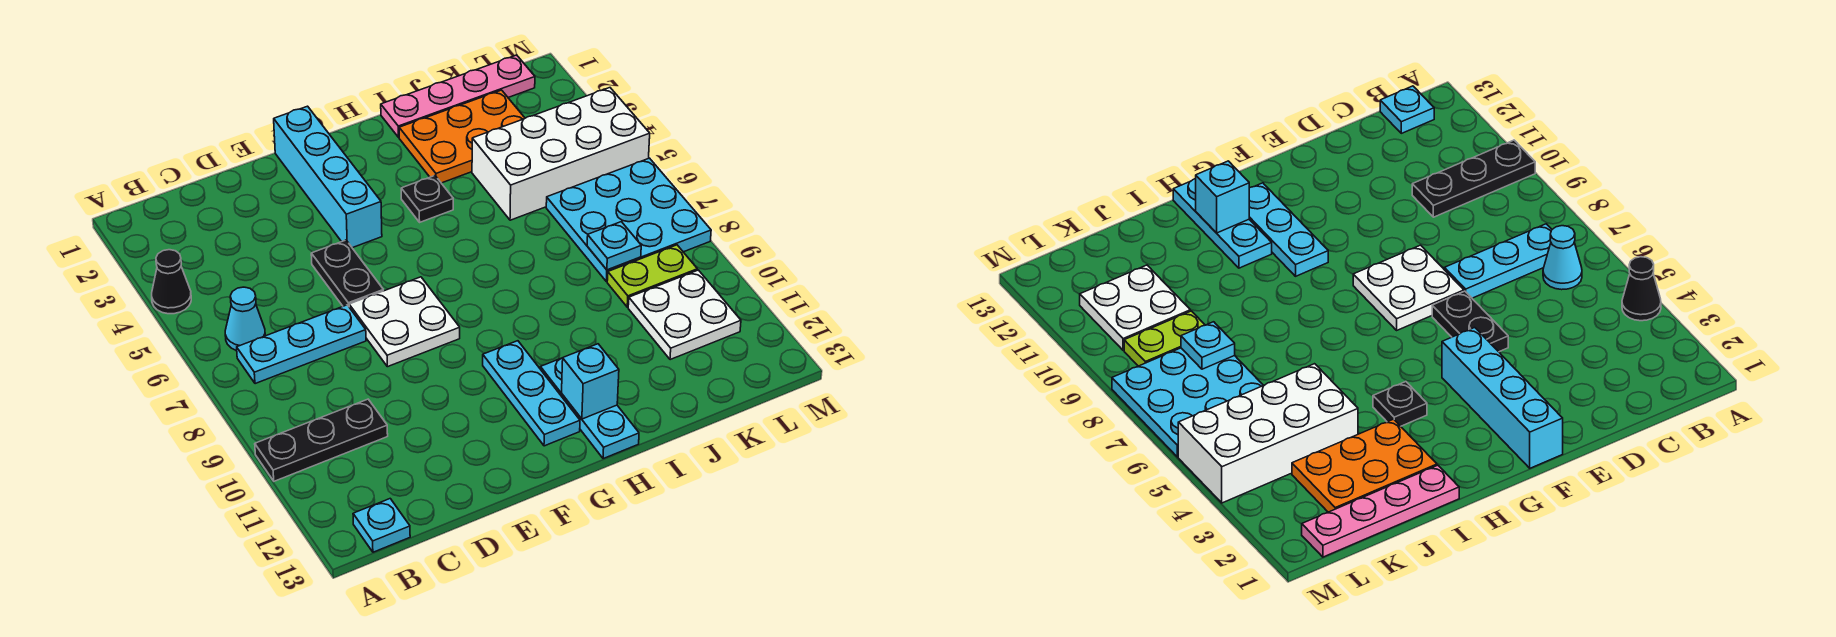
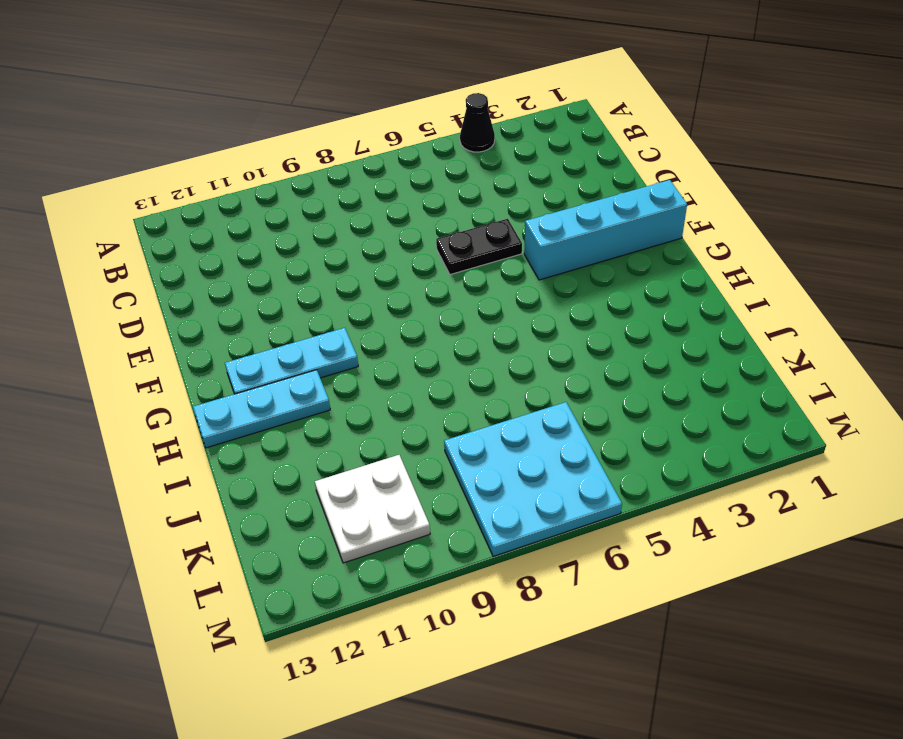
none -> black 1x3 plate [255,399,388,481]
none -> cyan 1x1 cone [225,287,265,351]
none -> cyan 1x3 plate [237,305,366,384]

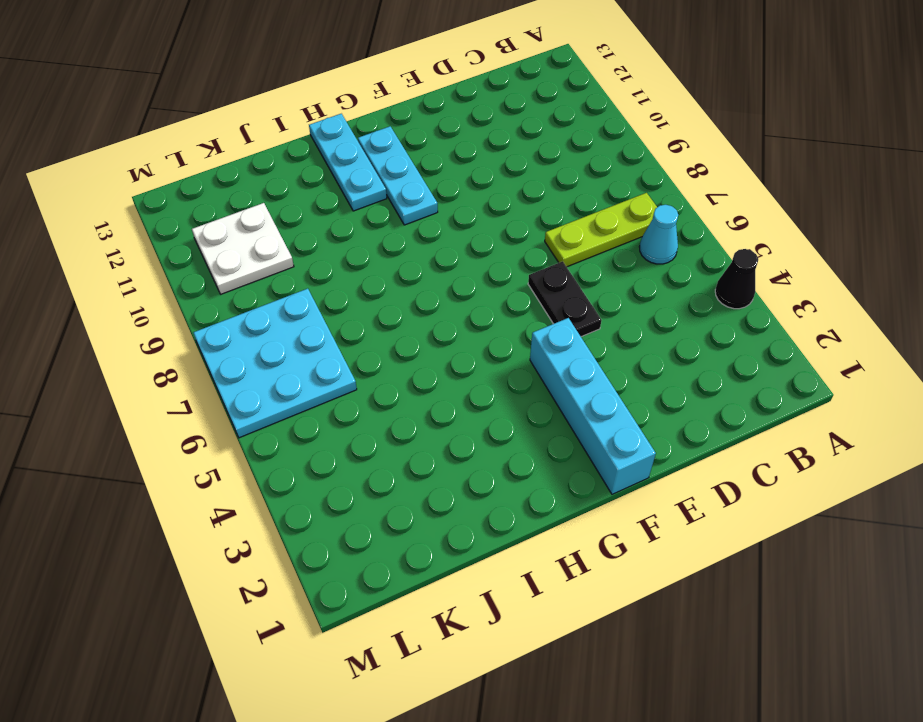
lime 1x3 plate [545,193,657,267] -> cyan 1x3 plate [237,305,366,384]
none -> black 1x3 plate [255,399,388,481]
none -> cyan 1x1 plate [353,499,410,552]
none -> white 2x2 plate [349,277,460,367]

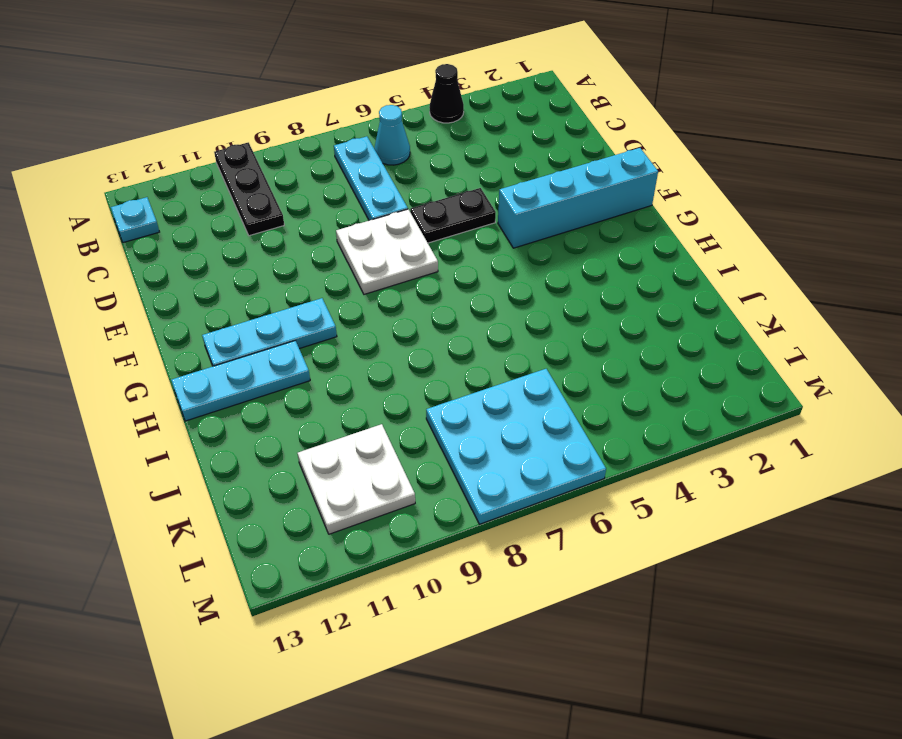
none -> black 1x1 plate [401,176,453,222]
none -> pink 1x4 plate [381,55,535,137]
none -> orange 2x3 plate [399,90,525,183]

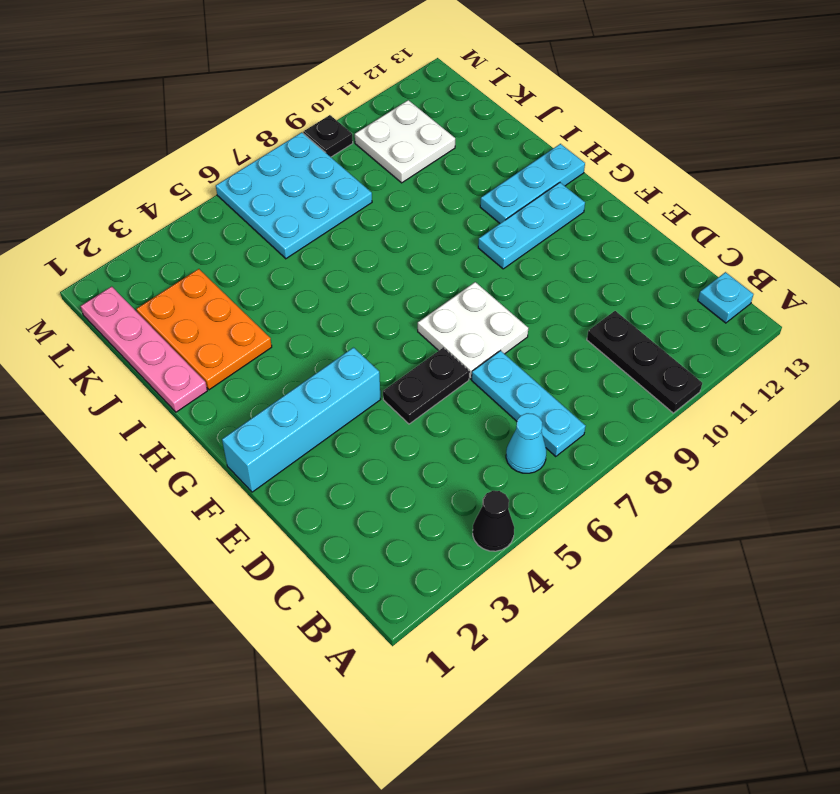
black 1x1 plate [303,115,353,157] -> black 1x1 plate moved to [401,176,453,222]
none -> white 2x4 brick [472,88,650,220]
none -> lime 1x2 plate [607,245,697,307]
none -> cyan 1x1 brick [562,344,619,419]

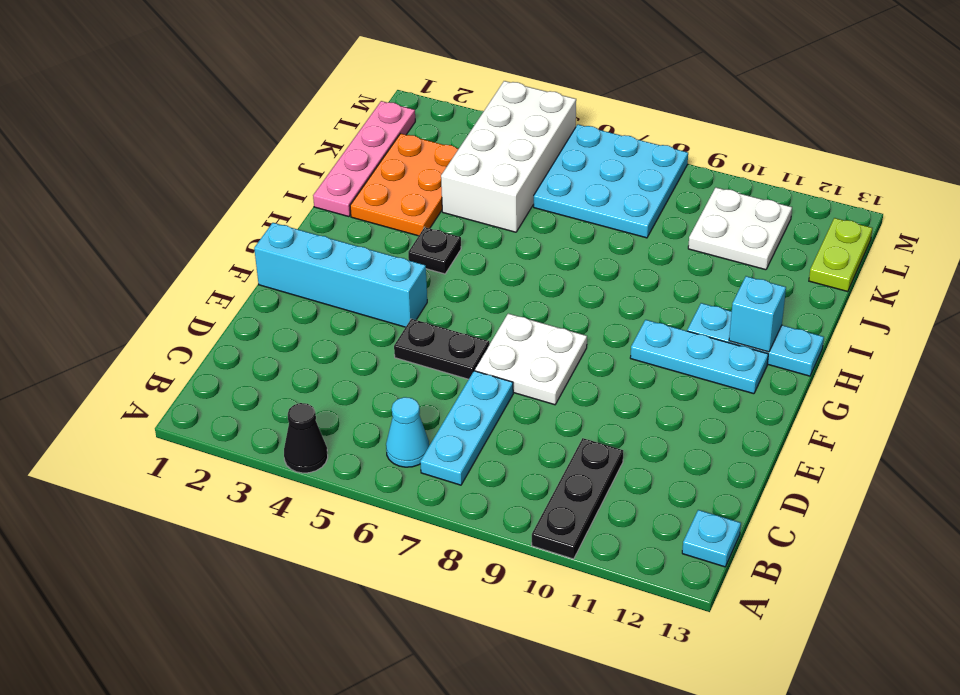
lime 1x2 plate [809,218,872,292] -> lime 1x2 plate moved to [607,245,697,307]
none -> cyan 1x1 plate [587,222,641,270]

